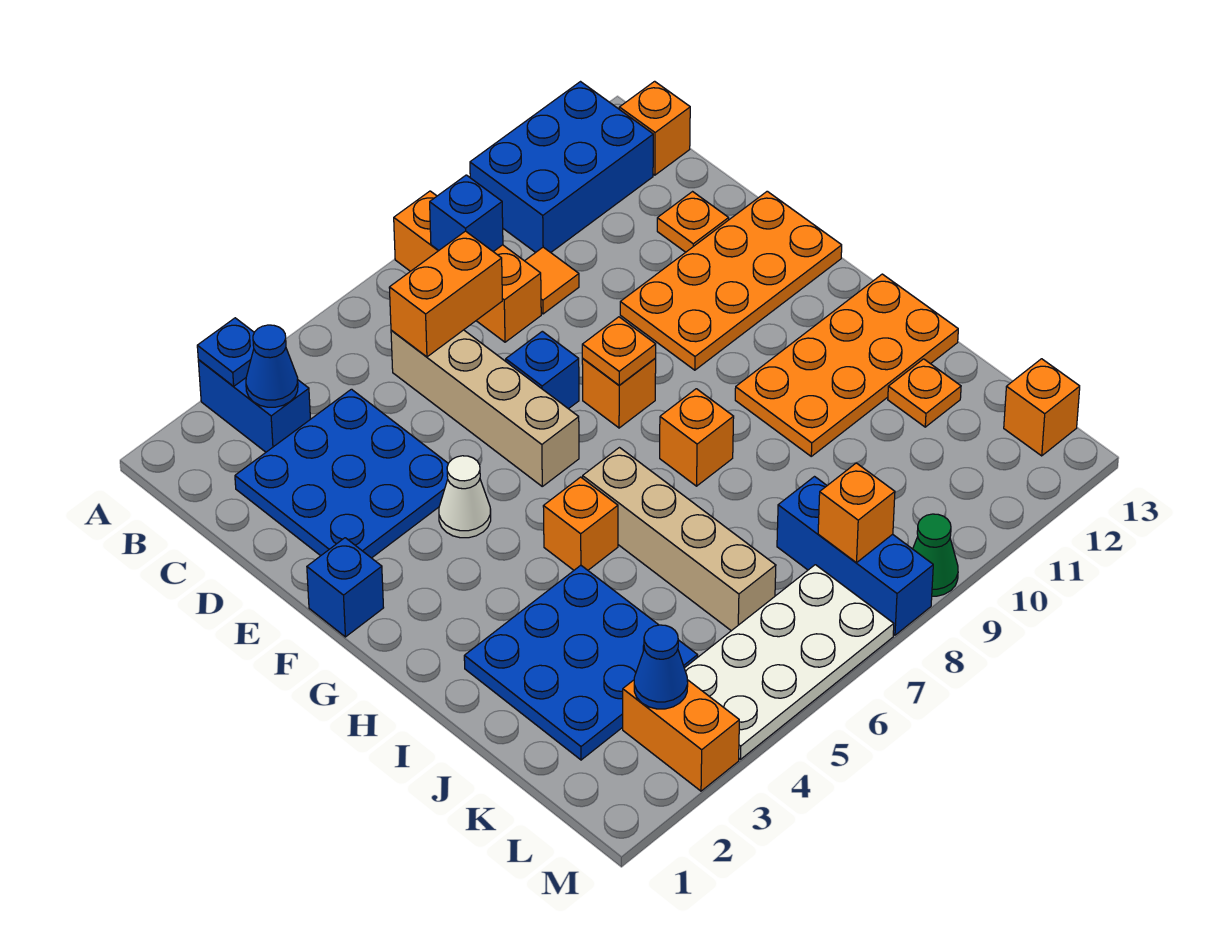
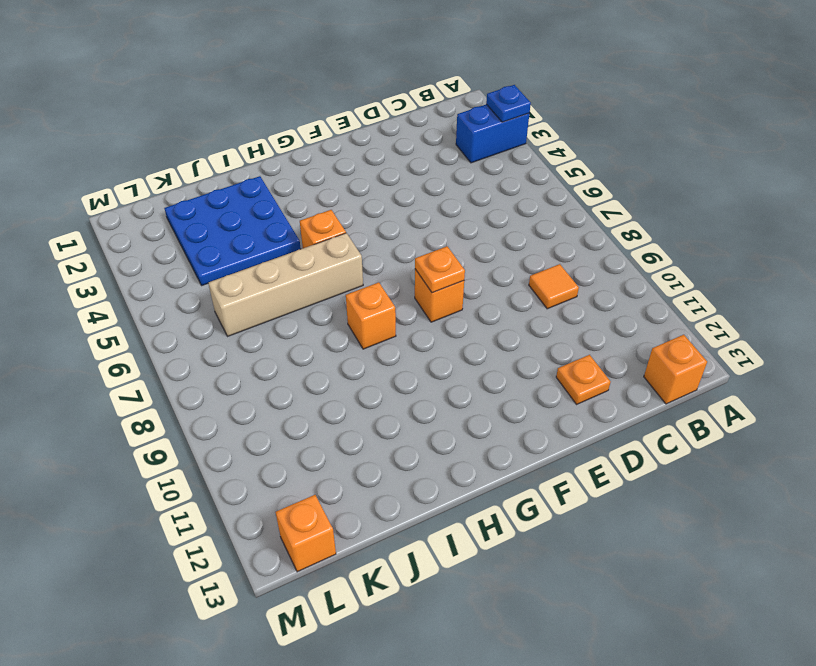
none -> orange 1x3 brick [394,191,541,342]
none -> blue 2x3 brick [470,82,653,252]
none -> blue 3x3 plate [235,389,448,558]
none -> tan 1x4 brick [391,330,579,486]

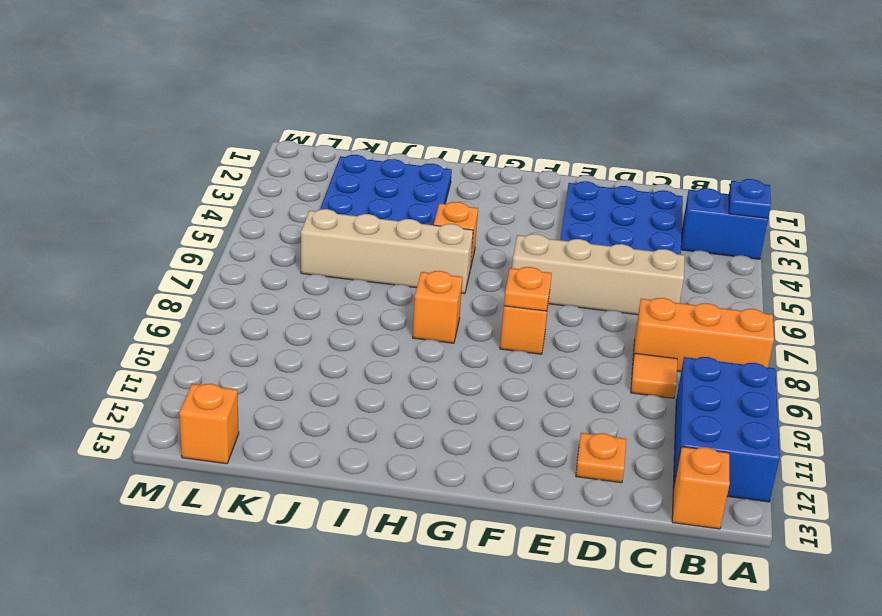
none -> blue 1x1 brick [506,331,579,409]
none -> orange 2x4 plate [620,191,842,370]
none -> blue 1x1 brick [307,538,384,637]
none -> white 1x1 cone [439,456,491,538]

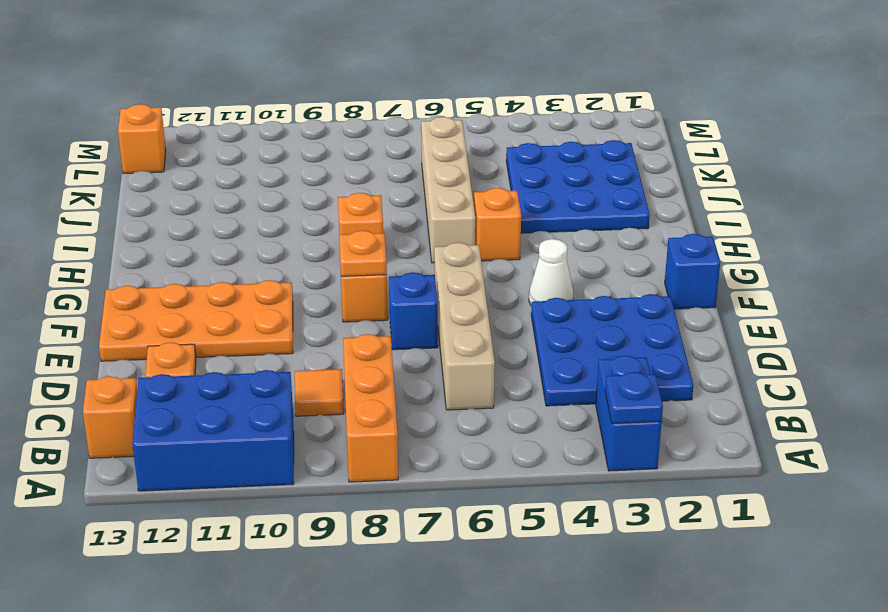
none -> orange 2x4 plate [735,274,958,456]
none -> orange 1x1 plate [888,359,961,427]
none -> blue 1x3 brick [777,477,933,635]
none -> orange 1x2 brick [623,680,739,791]

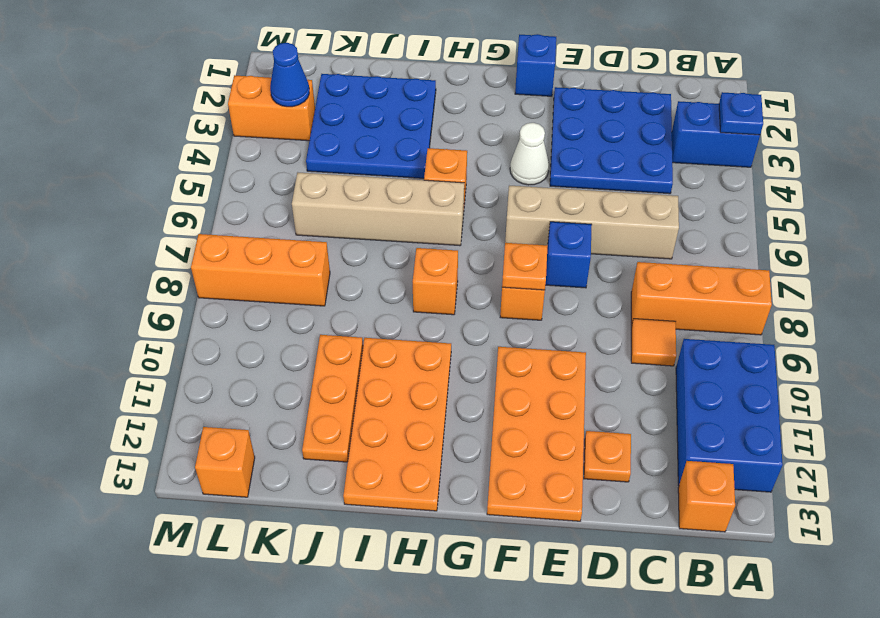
orange 1x3 plate [302,335,363,462] -> orange 1x1 plate [888,359,961,427]
orange 1x3 brick [191,234,330,306] -> blue 1x3 brick [777,477,933,635]
none -> white 2x4 plate [684,565,894,759]
none -> green 1x1 cone [913,514,958,596]
none -> blue 1x1 cone [246,325,298,407]
none -> blue 1x1 brick [430,175,503,252]

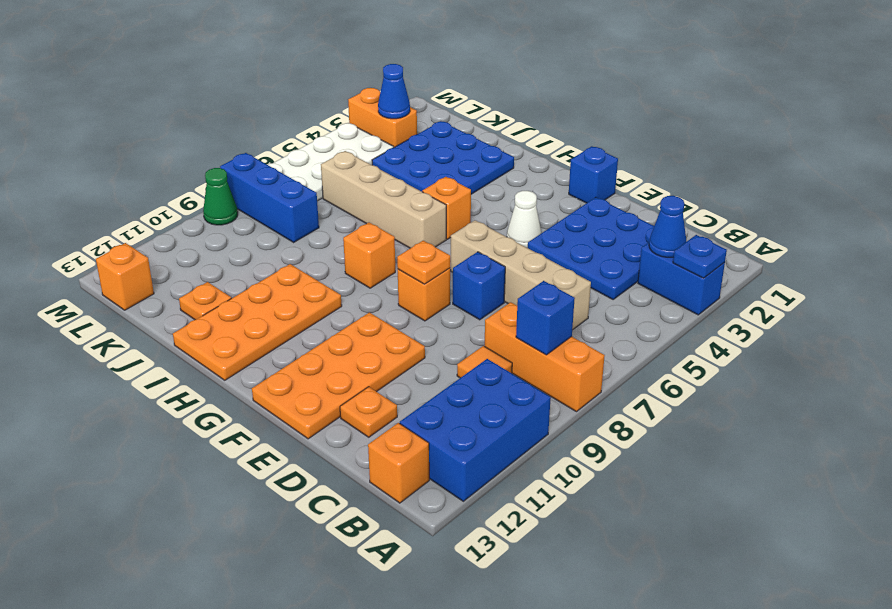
none -> orange 1x2 brick [389,231,502,357]
none -> orange 1x1 brick [818,463,895,563]

